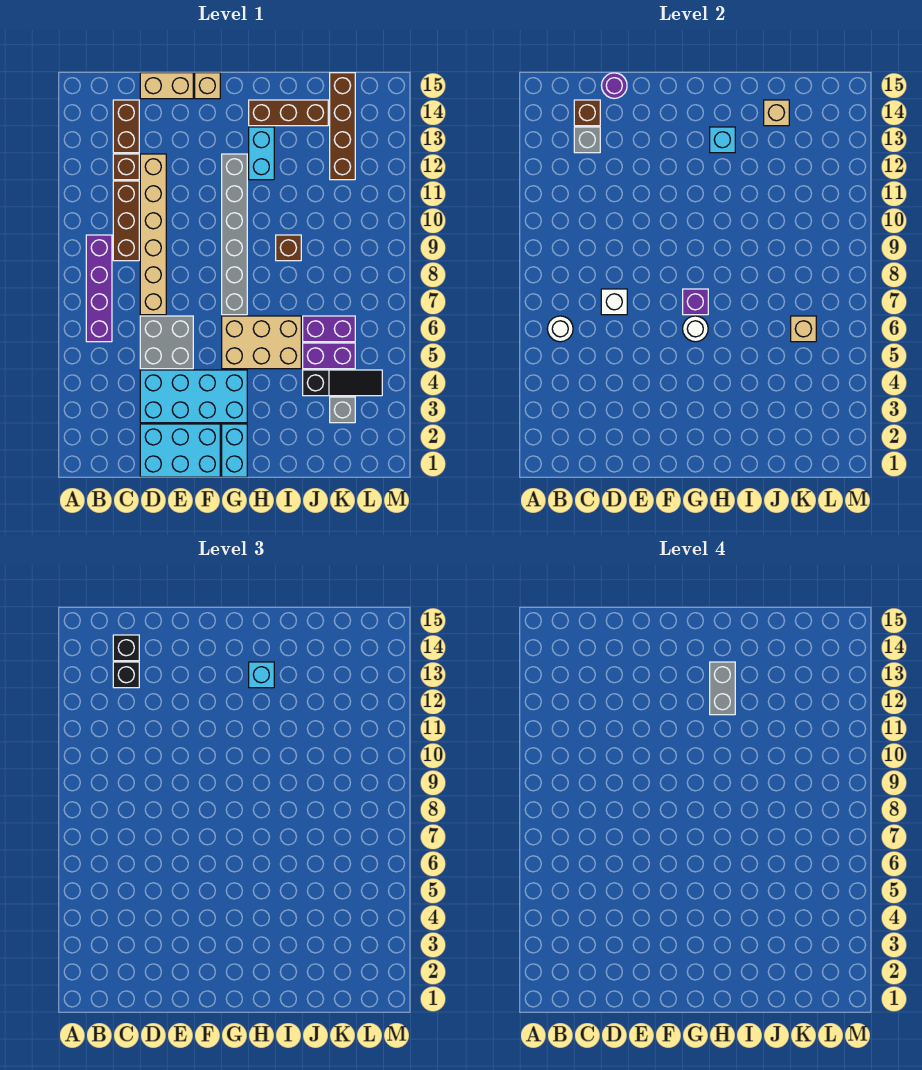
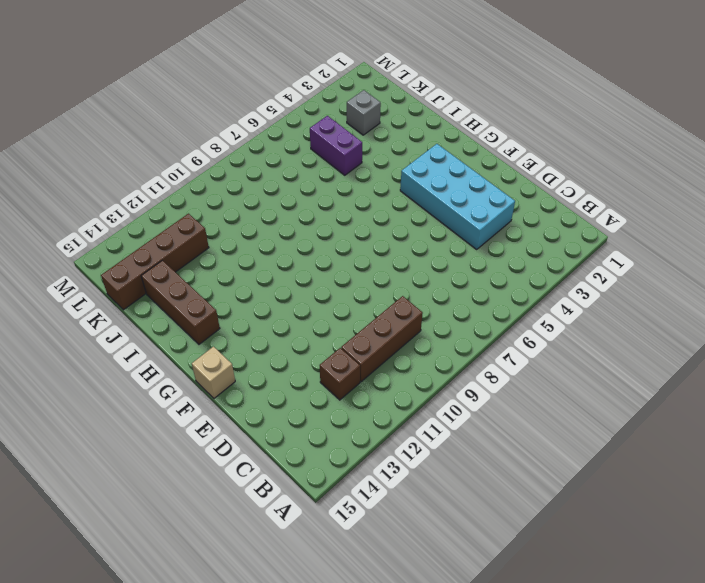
none -> purple 1x4 brick [86,235,112,342]
none -> brown 1x2 brick [113,100,139,153]
none -> cyan 2x3 brick [140,424,220,477]
none -> grey 2x2 brick [140,316,193,369]

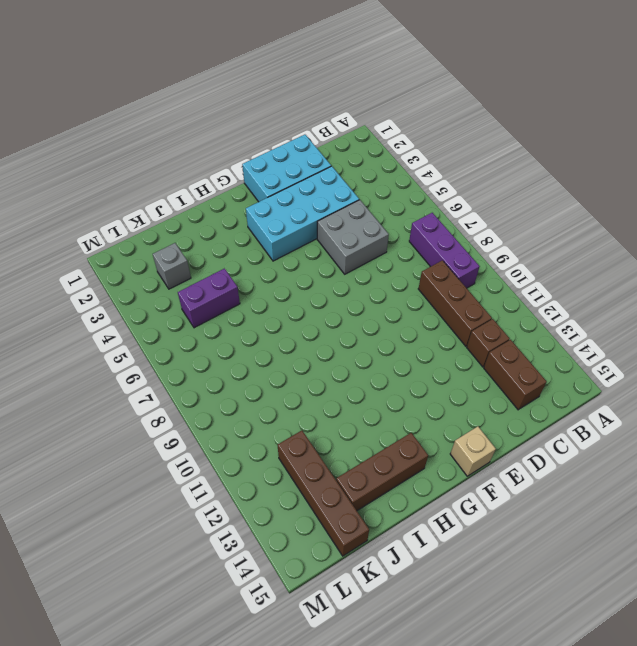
purple 1x3 brick [409,213,480,288] -> purple 1x4 brick [86,235,112,342]
none -> tan 1x6 brick [140,154,166,315]
none -> tan 1x2 brick [140,73,193,99]
none -> cyan 1x2 brick [222,424,247,477]
none -> tan 2x3 brick [222,316,301,369]

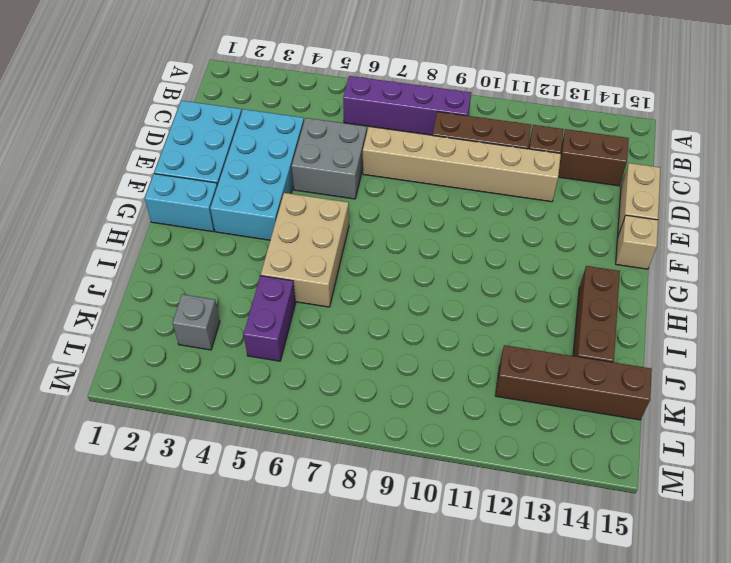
none -> grey 1x6 brick [222,154,247,315]
none -> cyan 1x2 brick [249,127,274,180]
none -> brown 1x1 brick [276,235,301,261]
none -> black 1x3 slope [303,370,382,396]

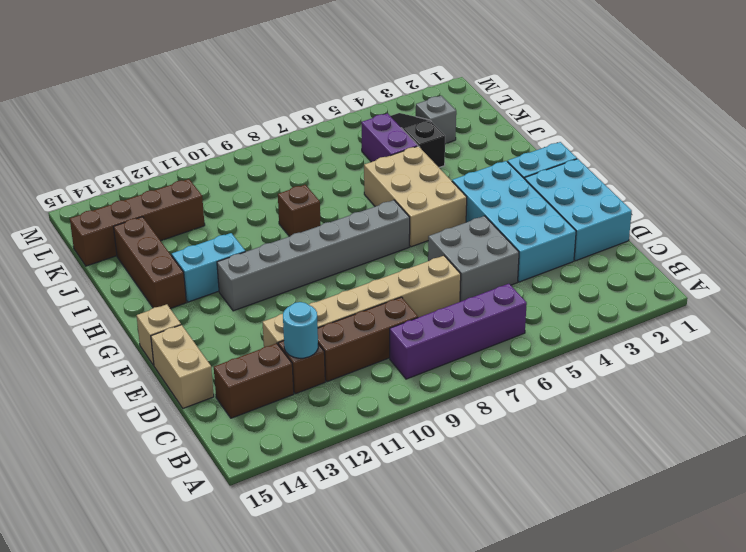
cyan 1x1 round brick [283,302,318,358] -> none
none -> purple 1x2 brick [303,316,355,342]
none -> white 1x1 round brick [547,316,573,342]
none -> grey 1x1 brick [574,127,600,153]
none -> brown 1x1 brick [574,100,600,126]

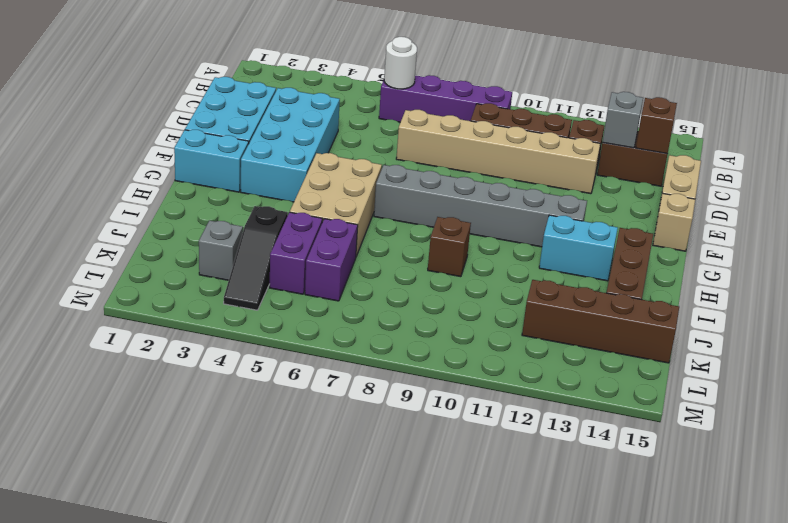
none -> grey 2x2 brick [140,316,193,369]
none -> white 1x1 brick [601,289,627,315]
none -> purple 1x1 round brick [601,73,627,99]
none -> white 1x1 round brick [683,316,708,342]

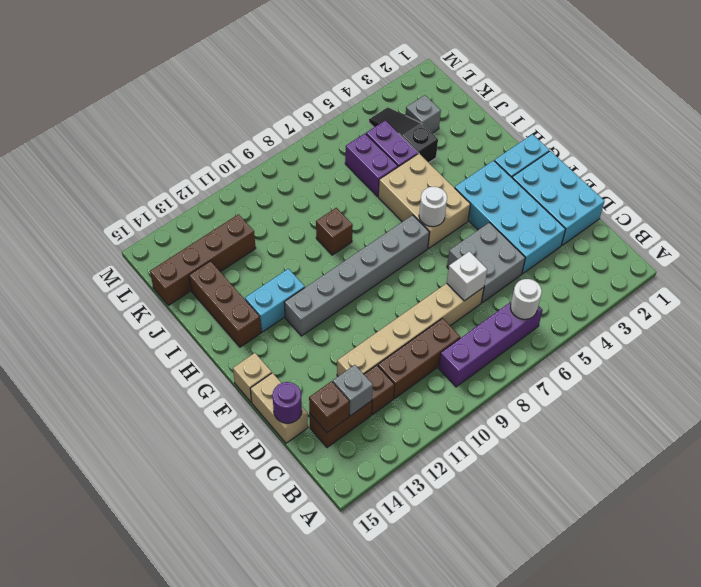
none -> purple 1x1 brick [683,289,708,315]
none -> cyan 1x1 brick [710,127,735,153]
none -> tan 1x1 brick [764,100,789,126]
none -> tan 1x1 brick [791,316,816,342]

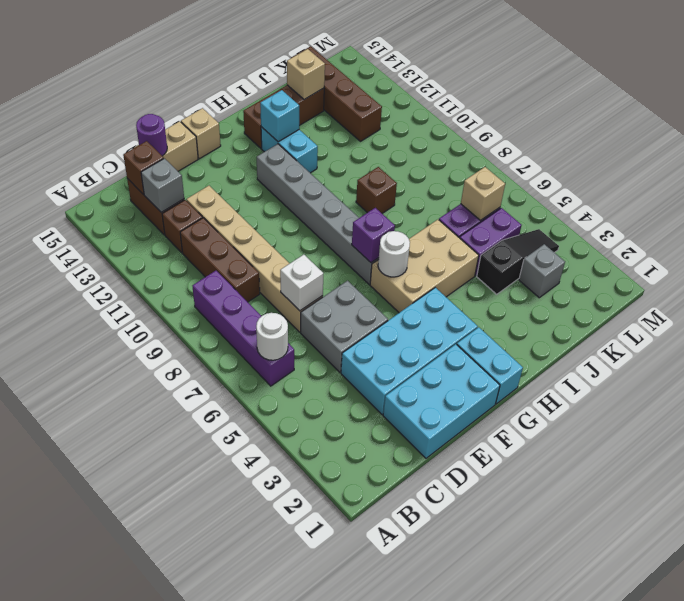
none -> black 1x1 brick [113,662,139,688]
none -> black 1x1 brick [113,635,139,661]
none -> cyan 1x1 brick [249,662,274,688]
none -> grey 1x2 brick [710,662,735,715]

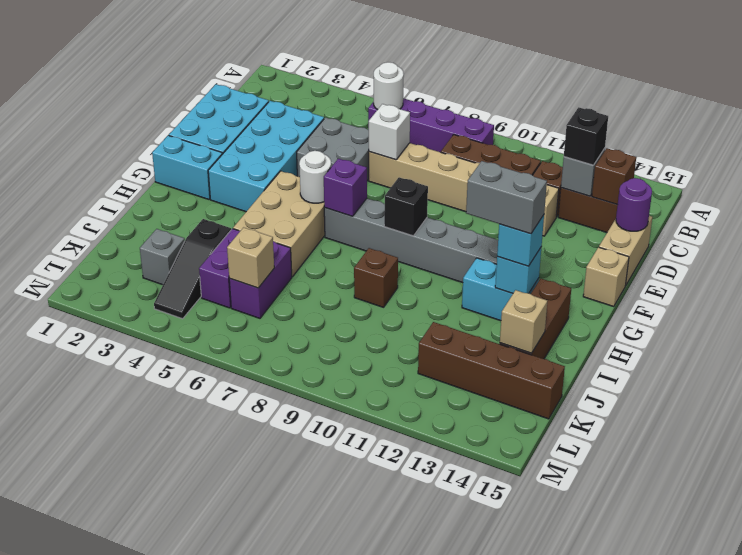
black 1x1 brick [384,177,428,236] -> black 1x1 brick moved to [113,635,139,661]

